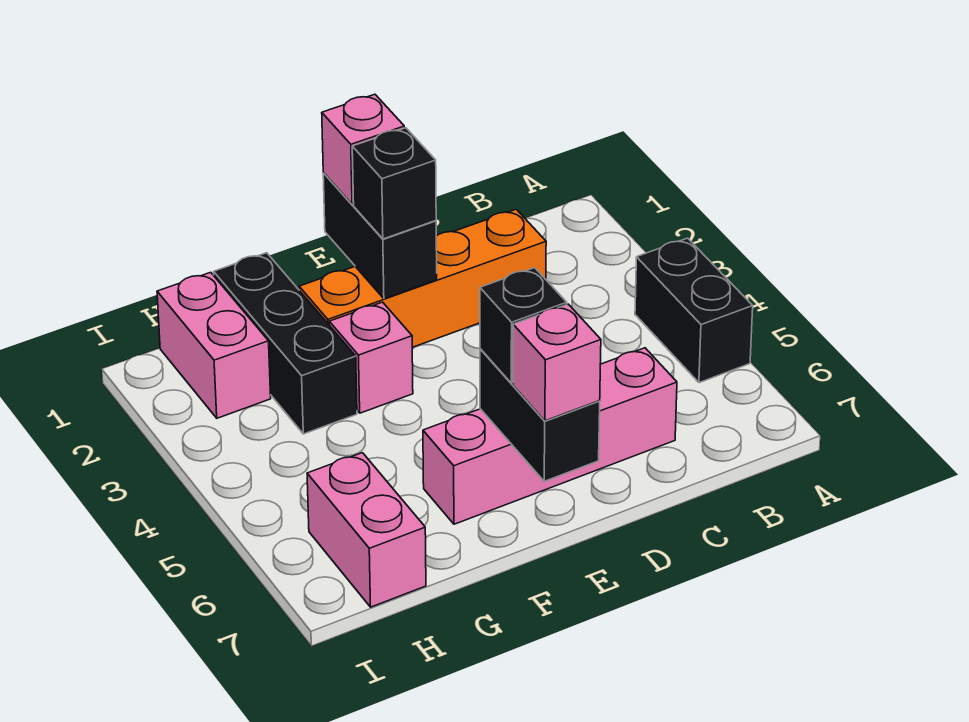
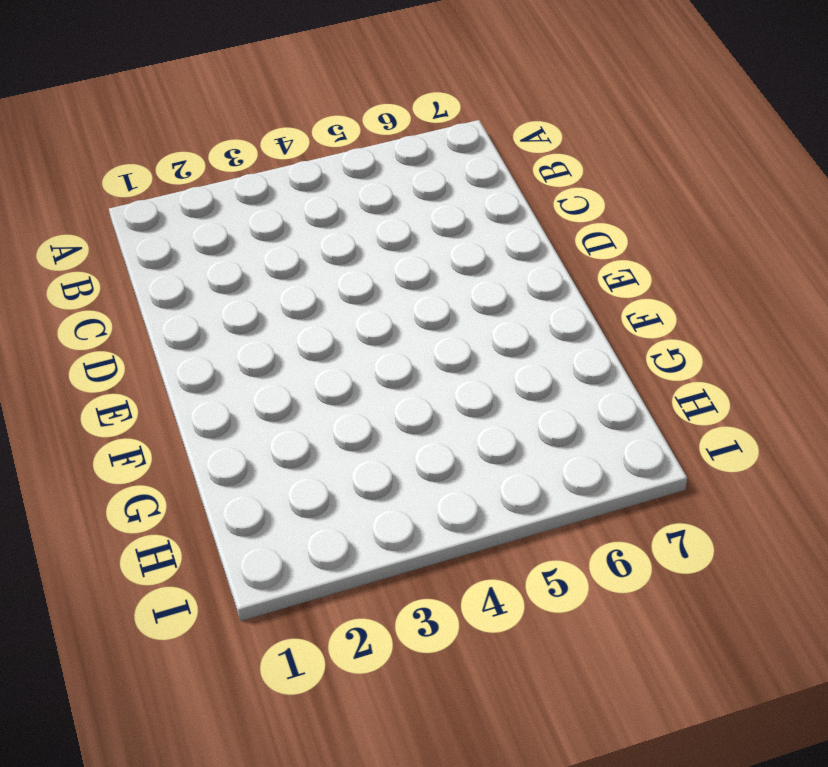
none -> black 1x2 brick [635,238,753,383]
none -> orange 1x4 brick [299,209,546,347]
none -> pink 1x4 brick [423,348,677,524]

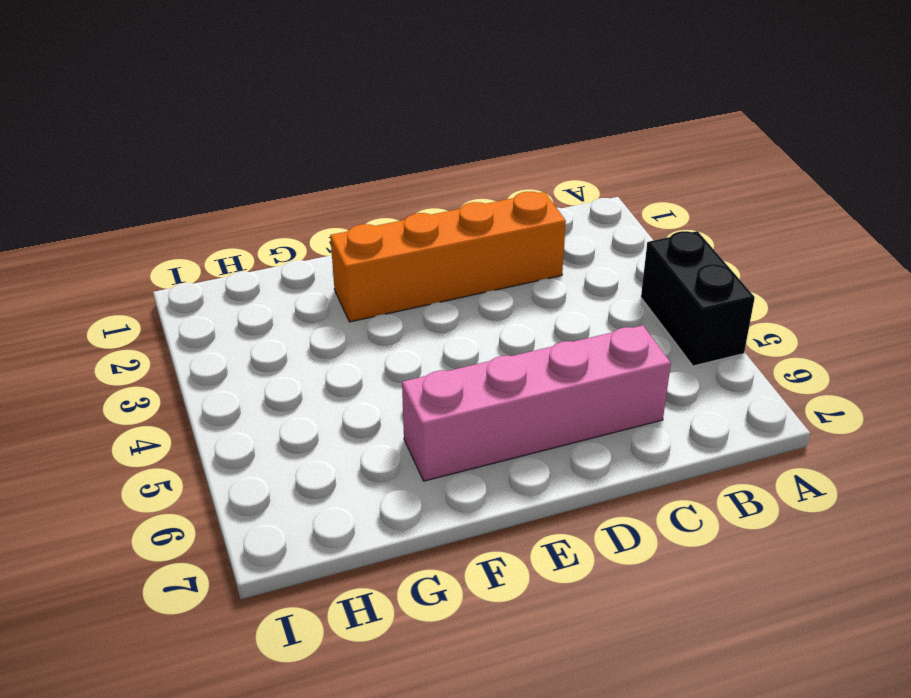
none -> pink 1x1 brick [329,302,413,413]
none -> black 1x3 brick [214,253,357,434]
none -> pink 1x2 brick [157,272,271,418]

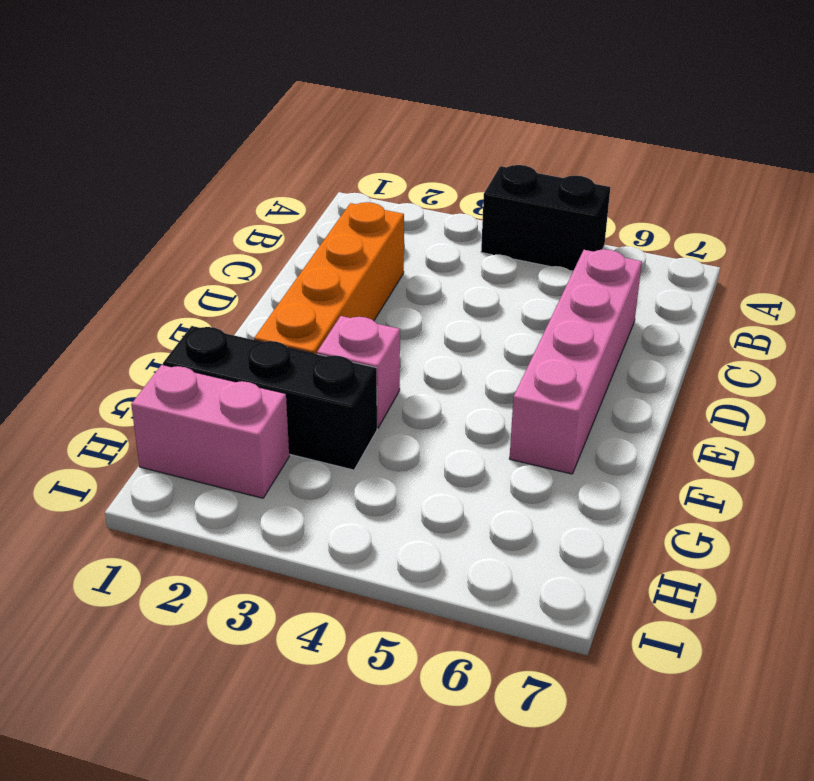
none -> pink 1x2 brick [307,453,426,607]
none -> black 1x2 brick [323,173,437,299]
none -> black 1x2 brick [480,349,600,481]

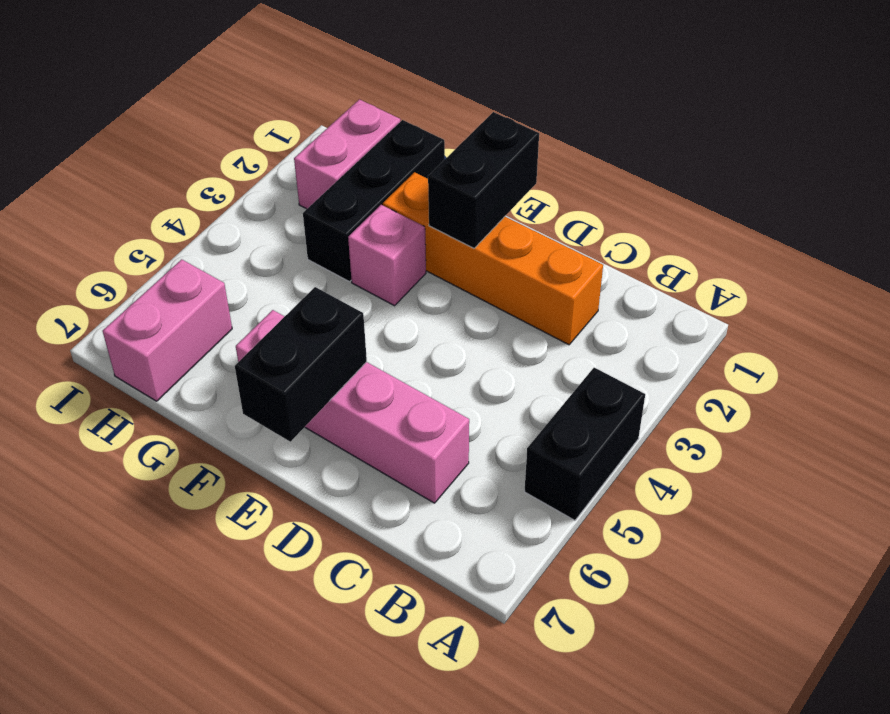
none -> pink 1x1 brick [322,94,404,205]
none -> black 1x1 brick [352,128,436,239]
none -> black 1x1 brick [480,268,567,383]

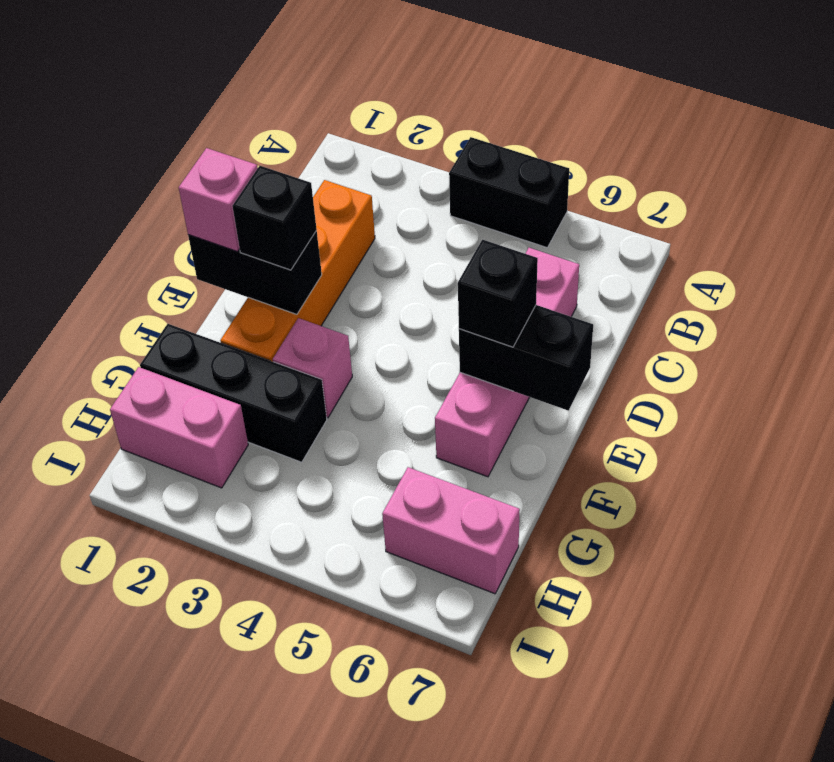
none -> pink 1x1 brick [513,304,601,421]

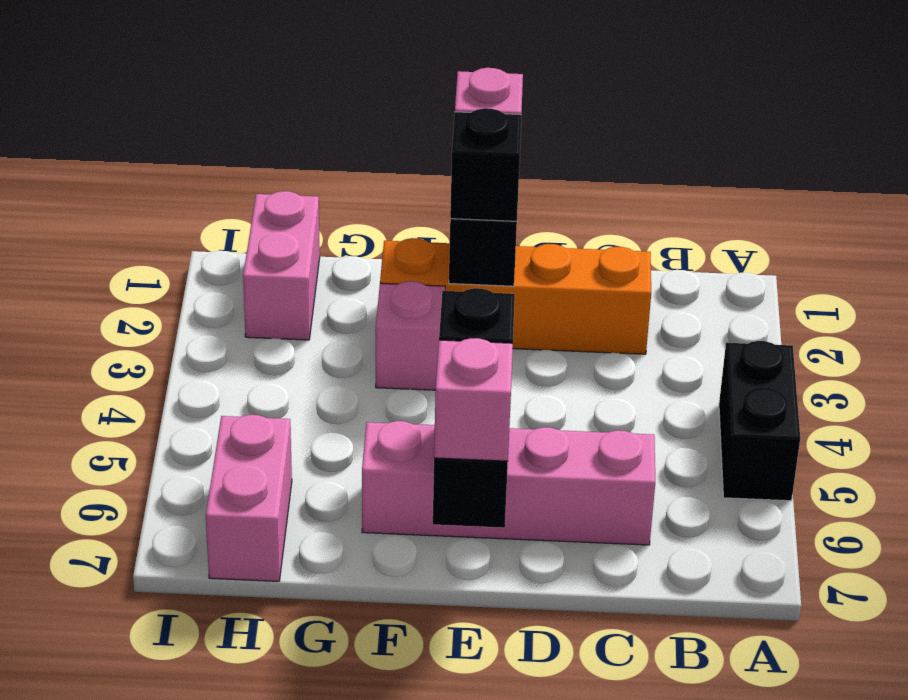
none -> black 1x3 brick [214,253,357,434]

